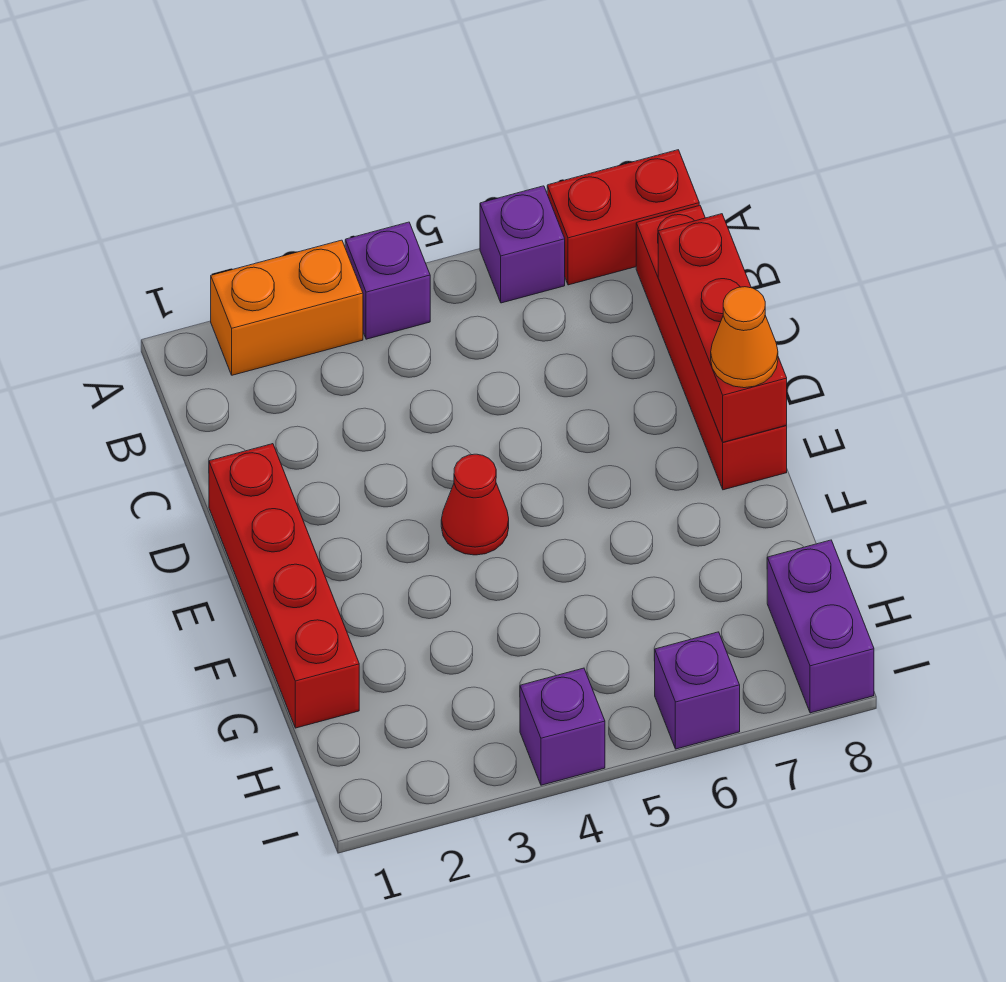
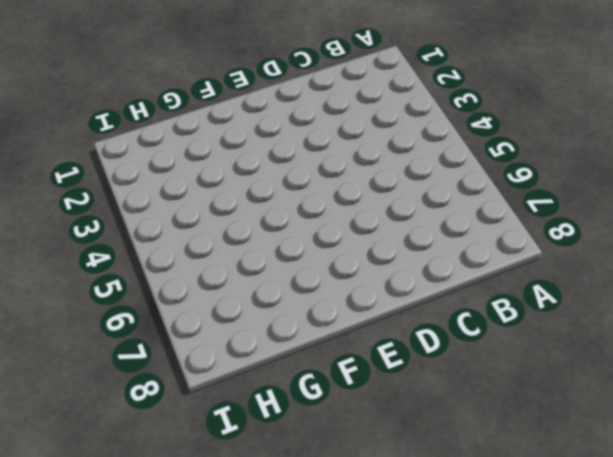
none -> orange 1x2 brick [211,240,363,375]
none -> purple 1x1 brick [345,222,430,339]
none -> purple 1x1 brick [480,186,565,303]

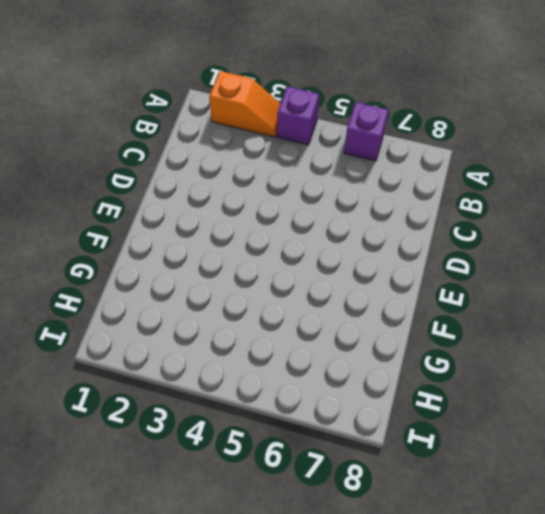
orange 1x2 slope [209,71,280,137] -> orange 1x2 brick [211,240,363,375]
none -> red 1x2 brick [547,150,699,285]
none -> red 1x4 brick [636,206,787,490]
none -> red 1x4 brick [209,444,359,728]

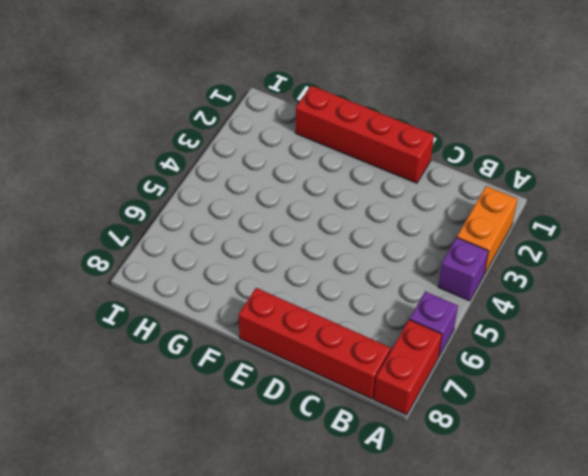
none -> red 1x1 cone [441,454,509,555]
none -> purple 1x2 brick [767,540,874,713]
none -> purple 1x1 brick [520,668,605,785]

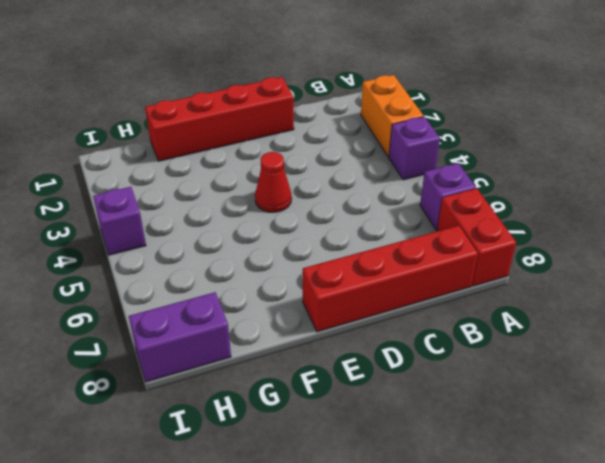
none -> purple 1x1 brick [654,632,740,749]
none -> red 1x3 brick [658,214,787,442]
none -> orange 1x1 cone [711,287,778,388]

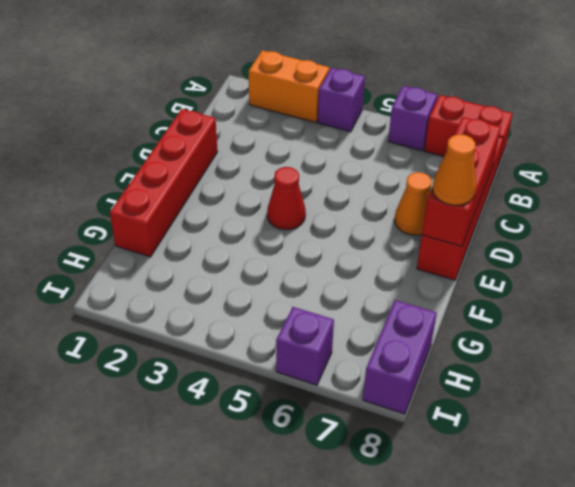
orange 1x1 cone [395,172,432,235] -> none
none -> purple 1x1 brick [520,668,605,785]

